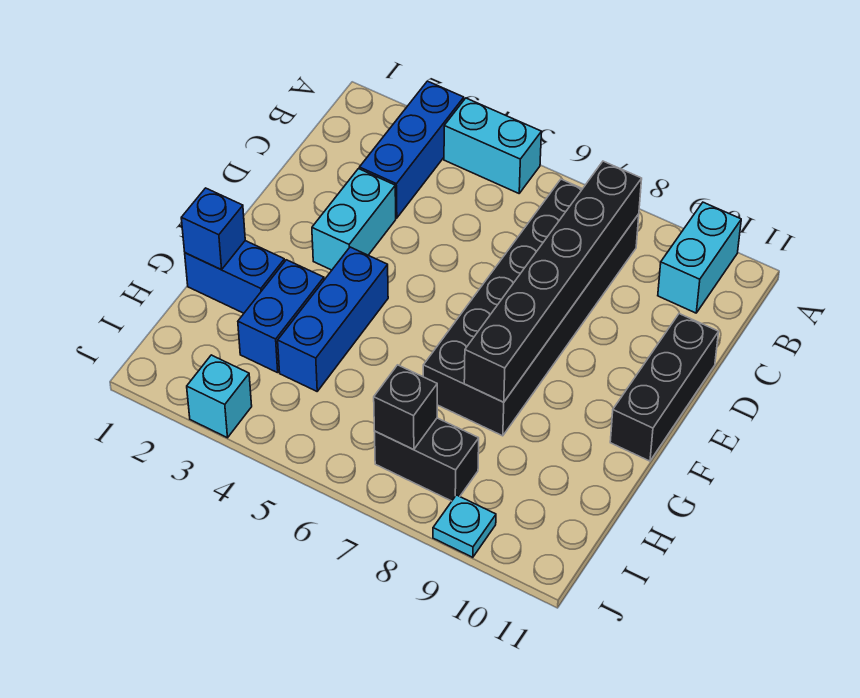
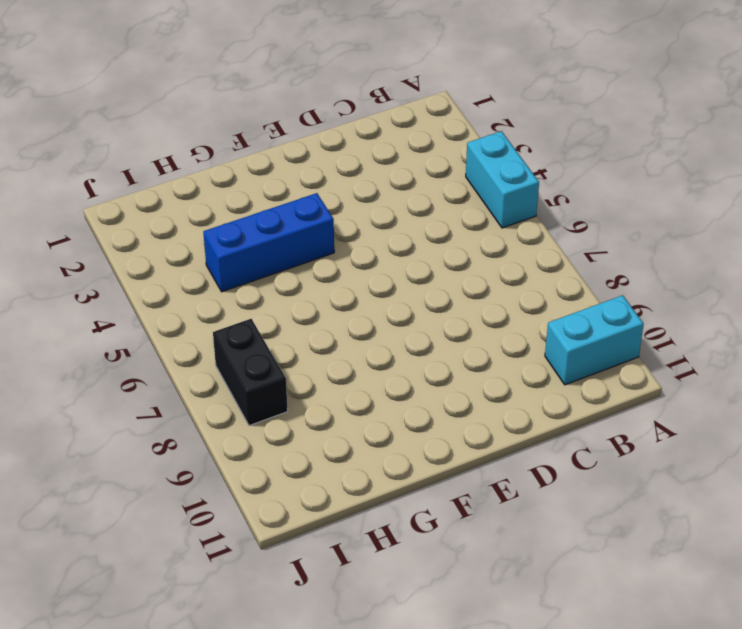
none -> blue 1x3 brick [359,81,464,218]
none -> black 2x6 brick [423,179,639,436]
none -> cyan 1x2 brick [312,169,396,270]

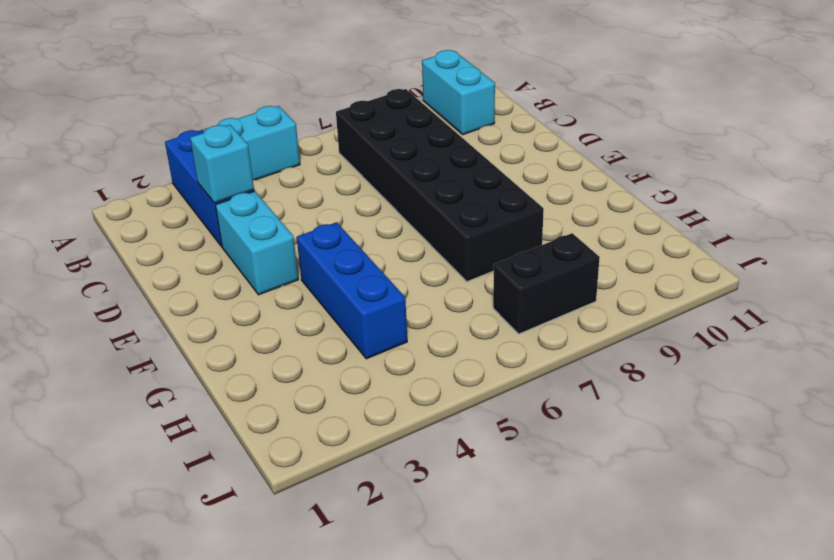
cyan 1x1 brick [190,125,254,203] -> cyan 1x1 brick moved to [187,355,252,438]
none -> black 1x3 brick [610,313,719,461]
none -> blue 1x2 brick [185,241,285,313]
none -> blue 1x2 brick [238,260,324,373]

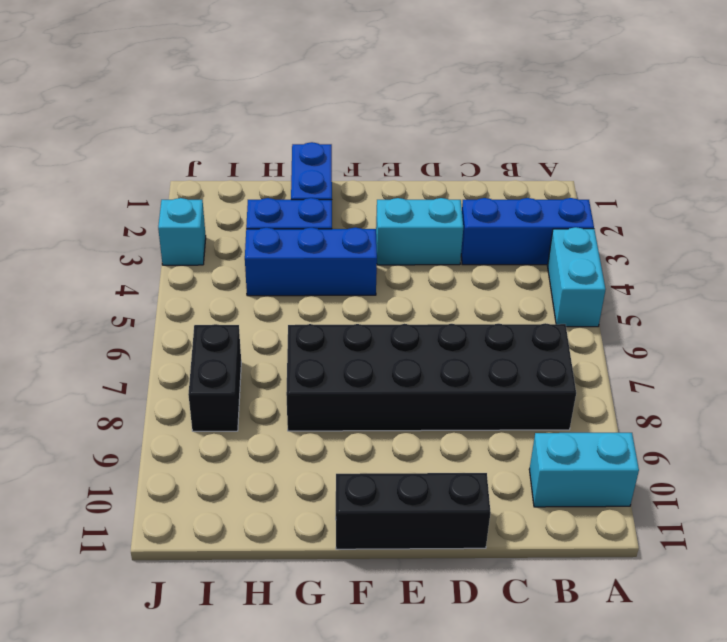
none -> cyan 1x1 plate [433,495,496,557]
none -> black 1x6 brick [464,161,642,402]
none -> blue 1x1 brick [181,188,245,270]

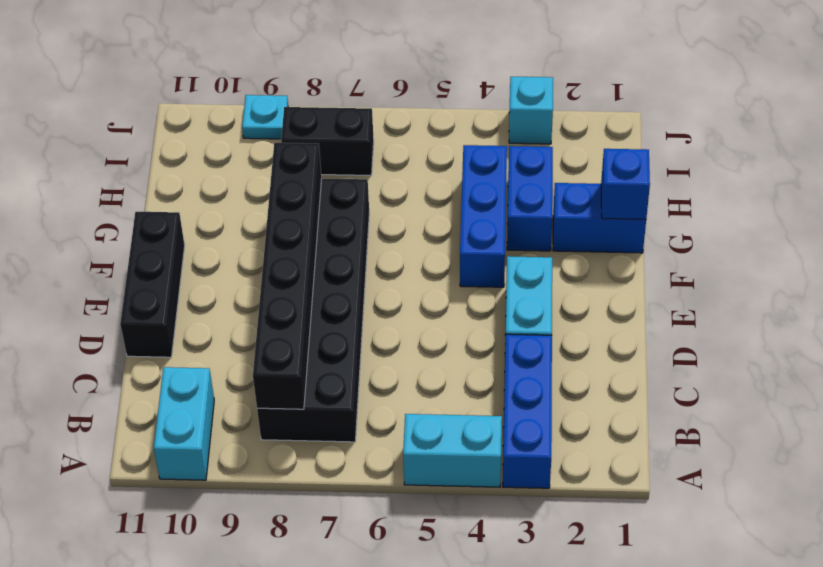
none -> black 1x1 brick [374,365,437,449]

